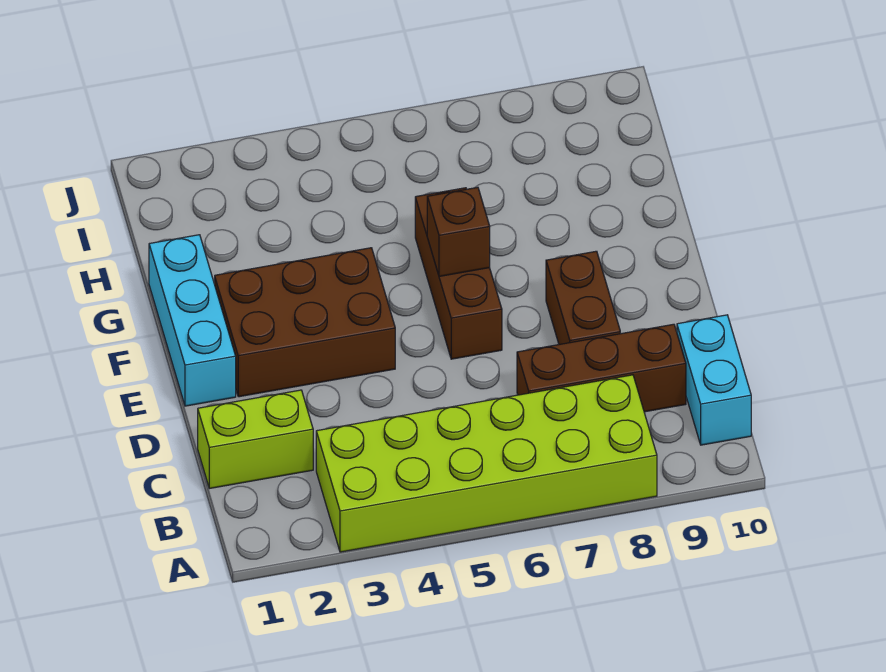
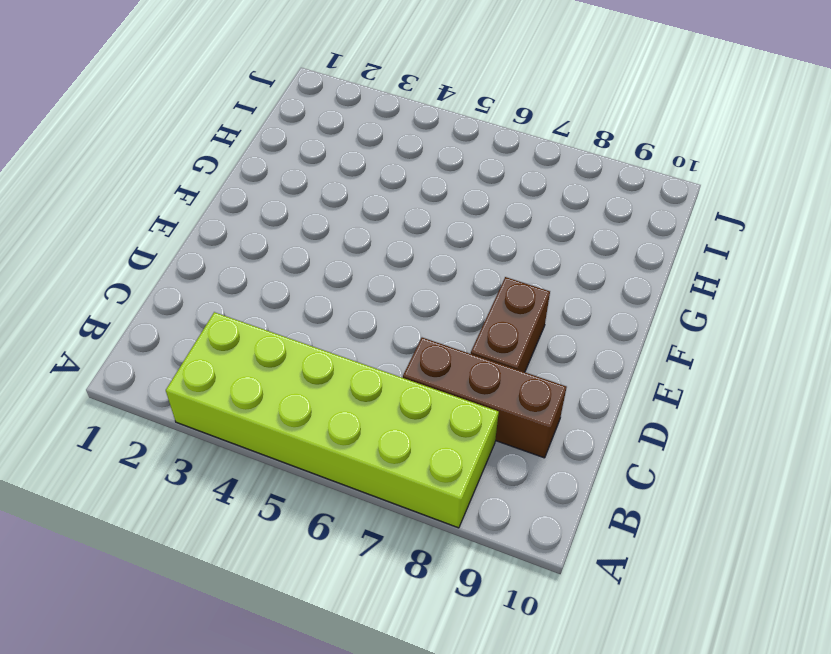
none -> cyan 1x2 brick [677,315,751,445]
none -> lime 1x2 brick [198,390,313,489]

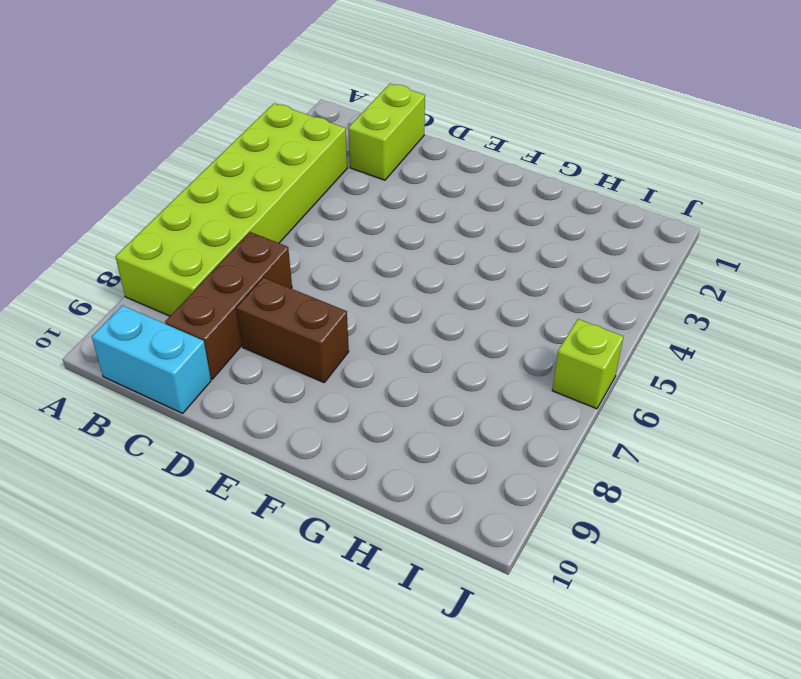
lime 1x1 brick [552,319,624,409] -> none
none -> cyan 1x3 brick [149,235,236,406]
none -> brown 2x3 brick [215,248,395,397]

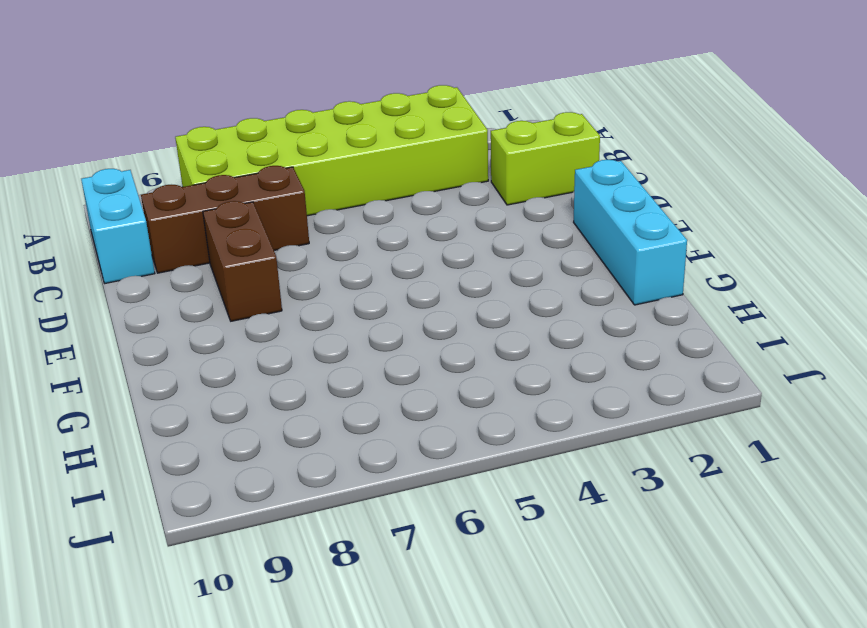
none -> brown 2x3 brick [215,248,395,397]
none -> brown 1x3 brick [415,188,502,359]

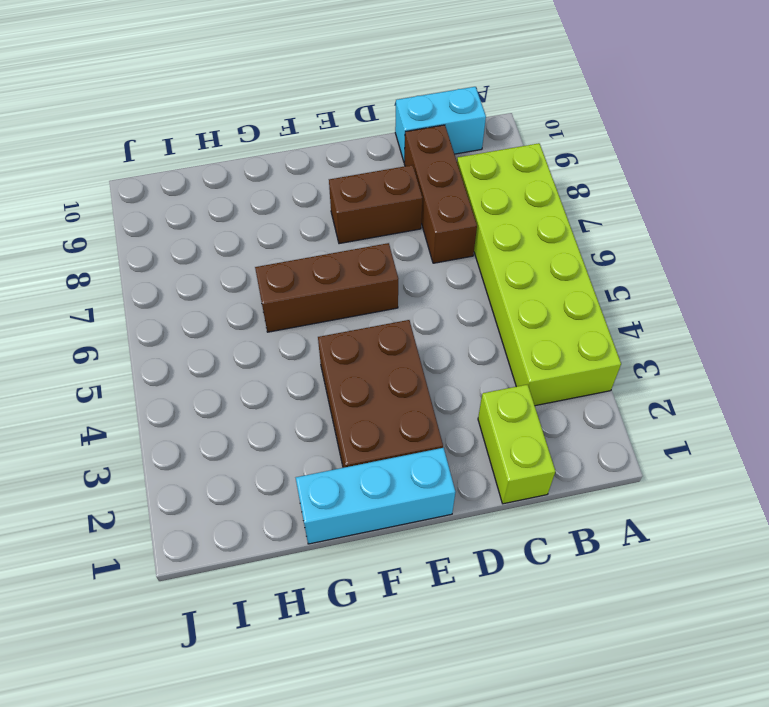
none -> brown 1x1 brick [427,187,490,276]

